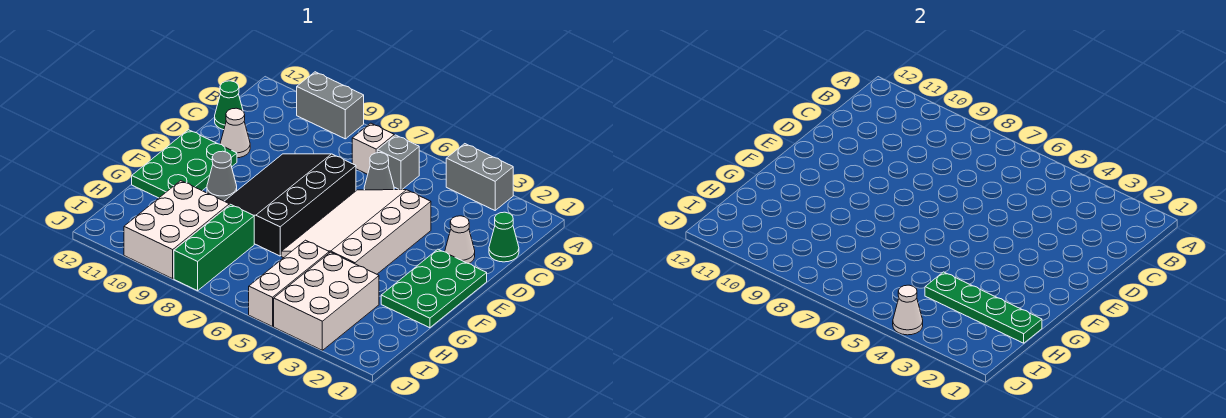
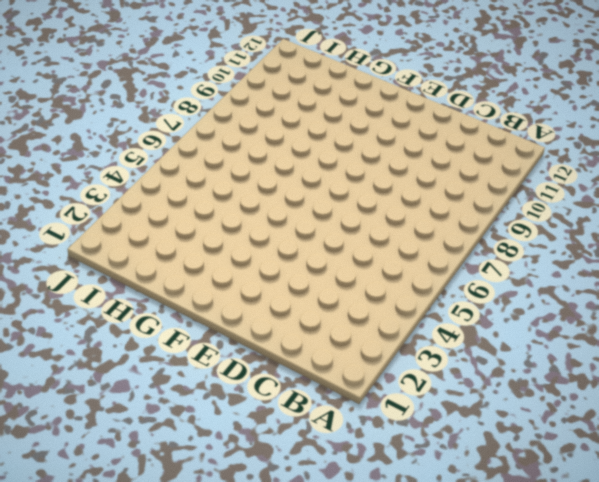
none -> grey 1x2 brick [446,144,513,210]
none -> grey 1x2 brick [297,72,364,139]
none -> grey 1x1 brick [377,135,419,190]

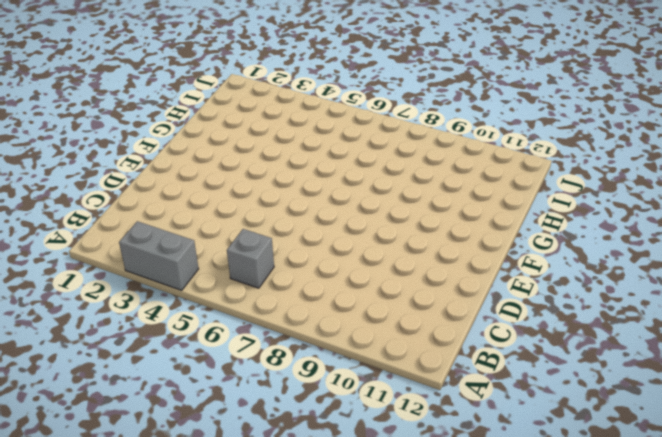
none -> grey 1x2 brick [297,72,364,139]
none -> white 1x1 brick [352,123,394,174]
none -> green 1x1 cone [489,212,519,262]

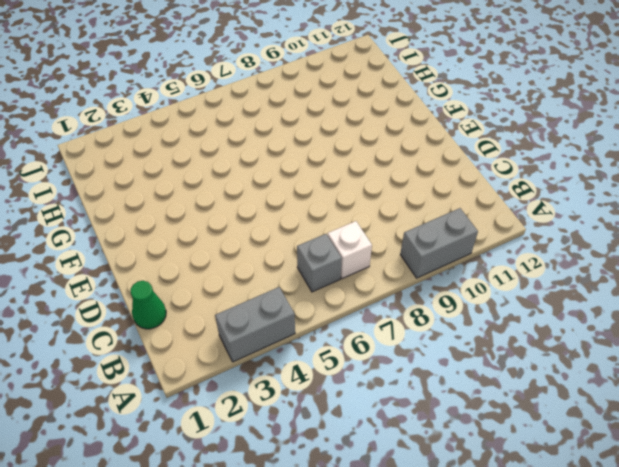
none -> grey 1x1 cone [364,153,394,190]
none -> green 1x1 cone [215,81,243,130]
none -> white 1x1 cone [445,216,475,264]

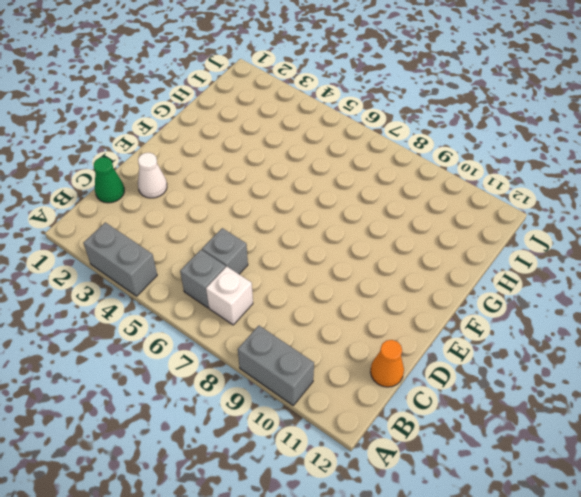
grey 1x1 brick [202,228,248,274] -> grey 1x1 cone [364,153,394,190]
orange 1x1 cone [370,340,404,387] -> green 1x1 cone [215,81,243,130]
none -> white 3x4 slope [281,190,431,274]
none -> black 3x4 slope [225,154,356,256]
none -> white 1x1 cone [220,108,250,158]

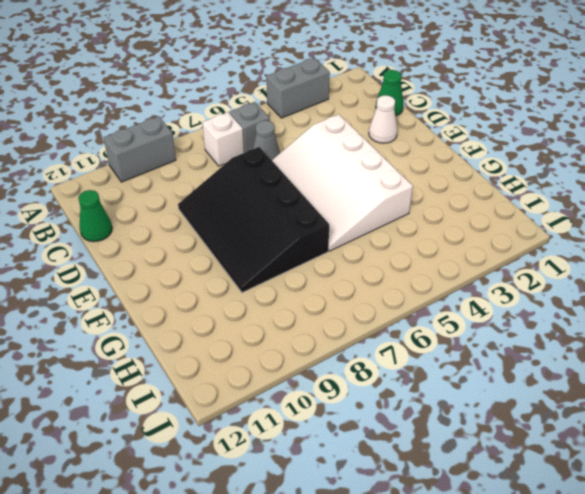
none -> white 1x1 cone [220,108,250,158]
none -> green 2x3 plate [381,249,487,328]
none -> green 2x3 plate [132,130,237,198]

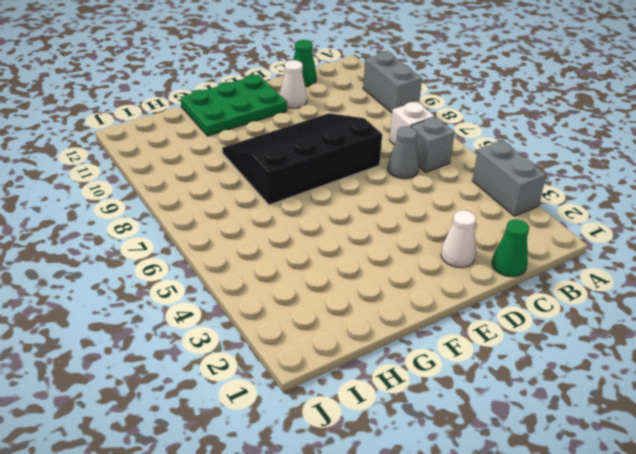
none -> white 3x4 slope [281,190,431,274]
none -> green 2x3 plate [381,249,487,328]
none -> grey 1x1 cone [207,151,237,201]

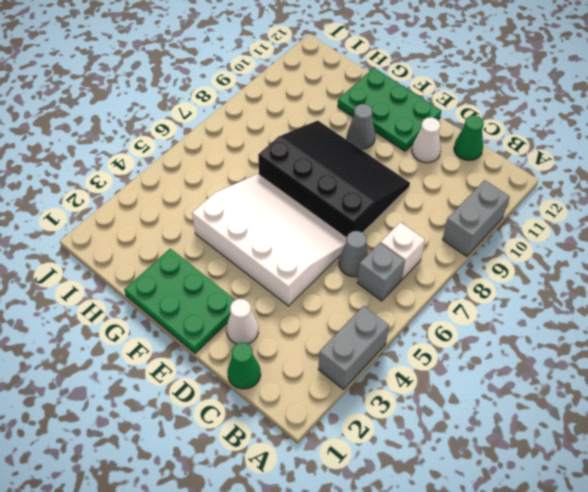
none -> white 2x3 brick [274,252,379,350]
none -> white 1x3 brick [249,240,329,327]
none -> green 1x3 brick [174,204,254,291]

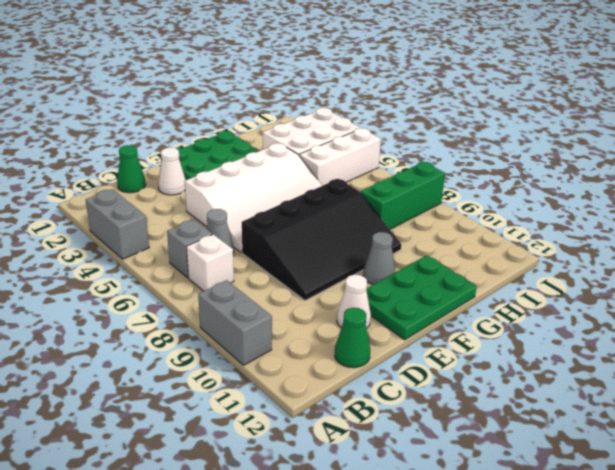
none -> white 2x3 brick [124,181,229,279]
none -> green 1x4 plate [925,272,1042,343]
none -> white 1x1 cone [893,285,923,335]

